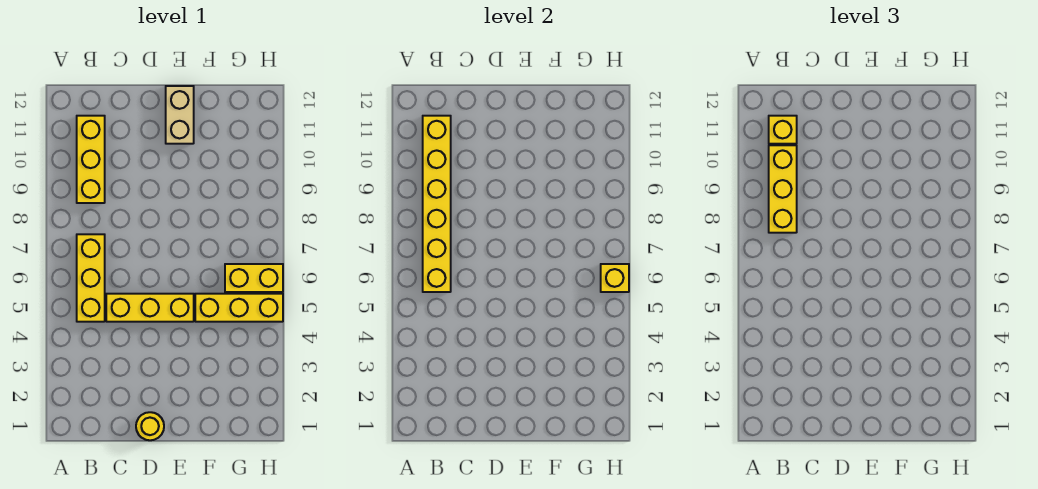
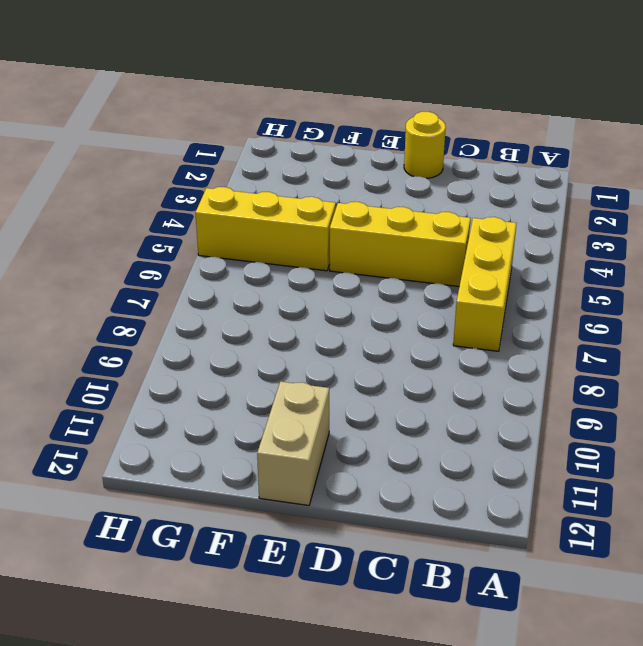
none -> yellow 1x3 brick [77,116,105,203]
none -> yellow 1x2 brick [225,264,283,292]

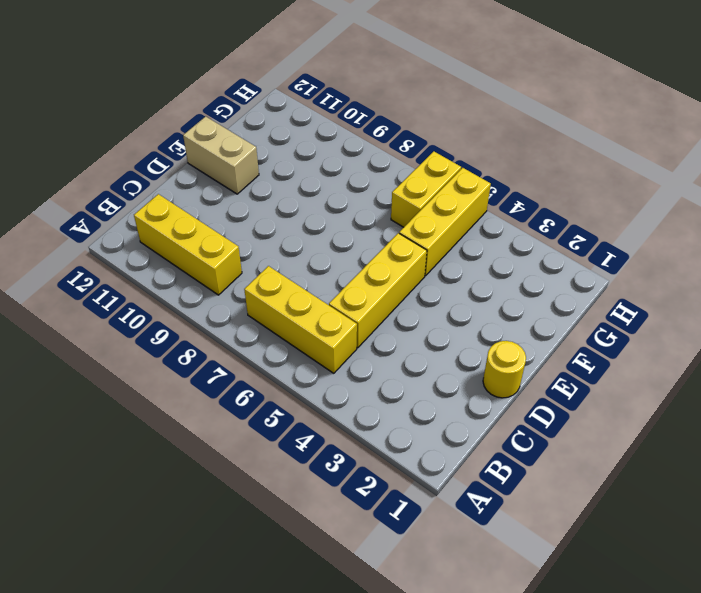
none -> yellow 1x6 brick [423,116,451,292]
none -> yellow 1x1 brick [601,264,629,292]

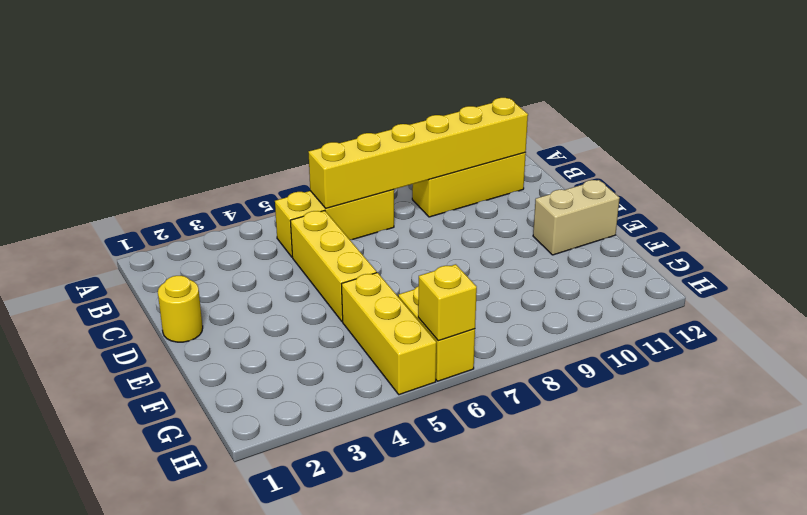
none -> yellow 1x3 brick [769,145,797,233]
none -> yellow 1x1 brick [769,116,797,144]

